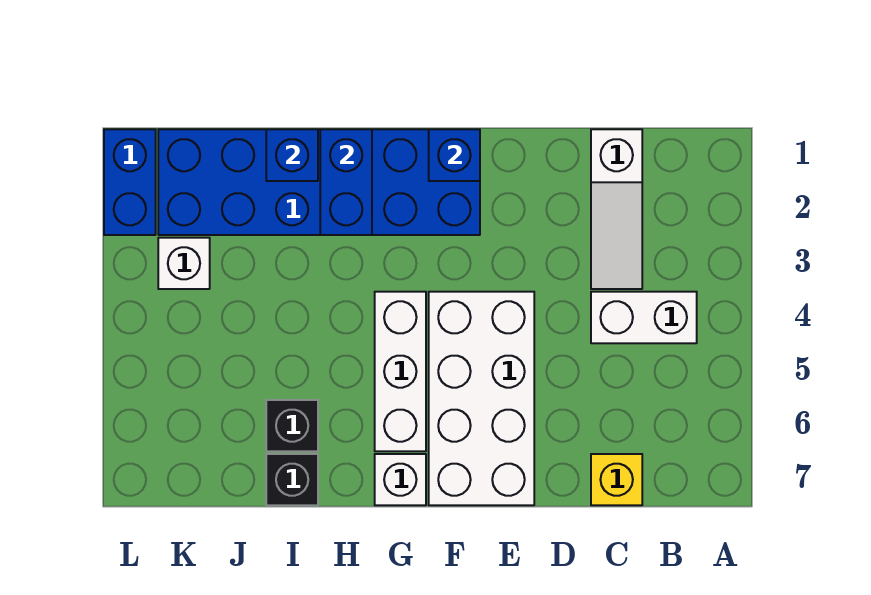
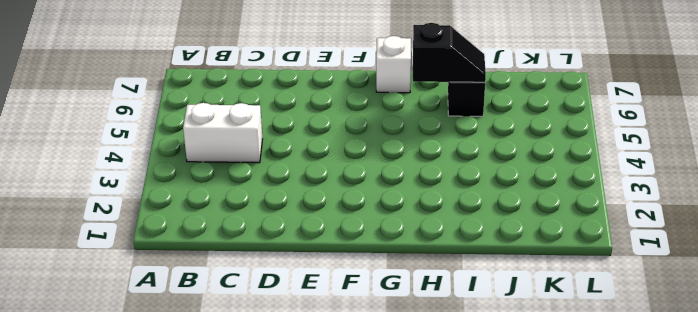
black 1x2 slope [413,23,486,82] -> none
none -> white 1x3 slope [591,129,642,289]
none -> yellow 1x1 brick [591,454,642,505]
none -> white 2x4 brick [429,292,534,505]

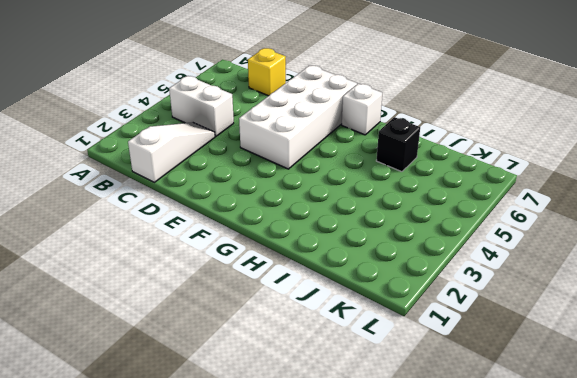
none -> blue 2x6 brick [158,129,480,235]
none -> white 1x3 brick [375,292,426,451]
none -> black 1x1 brick [266,454,318,505]

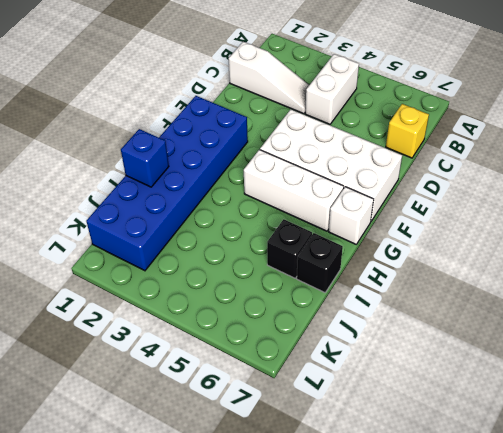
none -> white 1x1 brick [158,238,210,289]
none -> blue 1x2 brick [104,129,156,235]
none -> blue 1x1 brick [429,129,480,181]

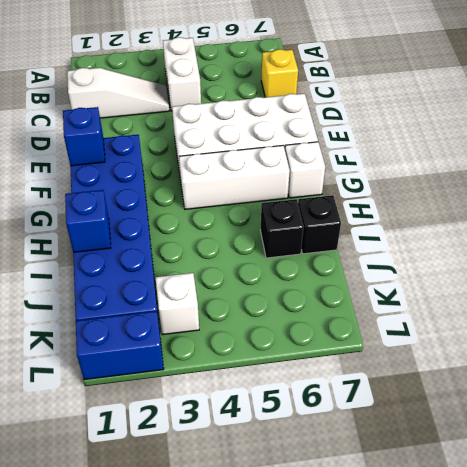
none -> blue 1x2 brick [320,129,372,235]

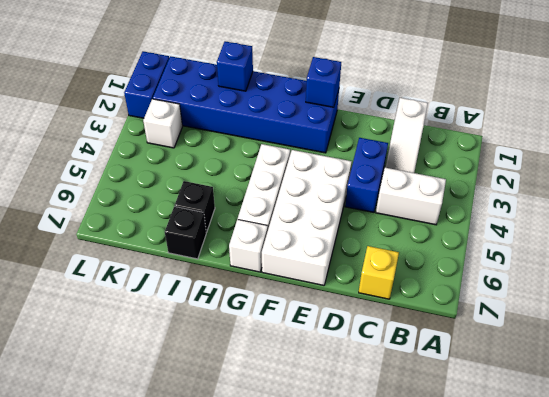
blue 1x2 brick [345,138,388,212] -> blue 1x2 brick moved to [320,129,372,235]

